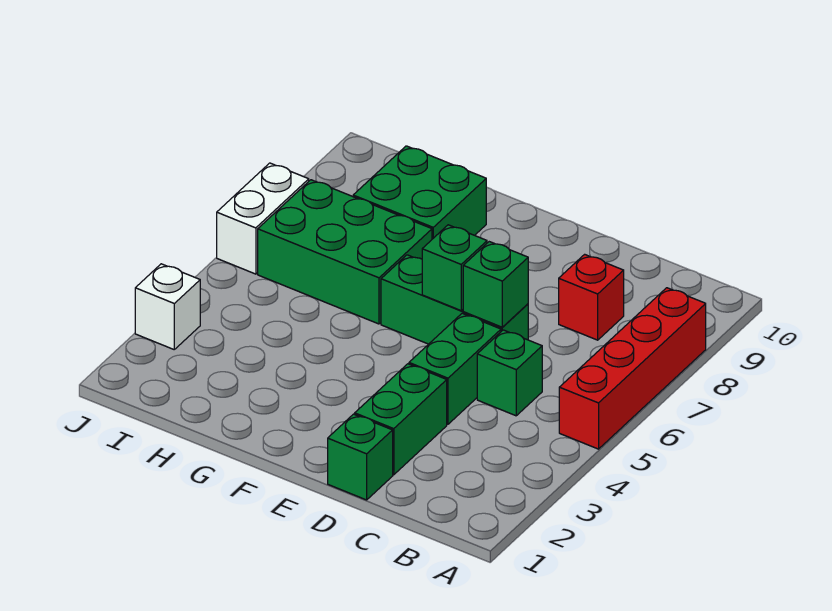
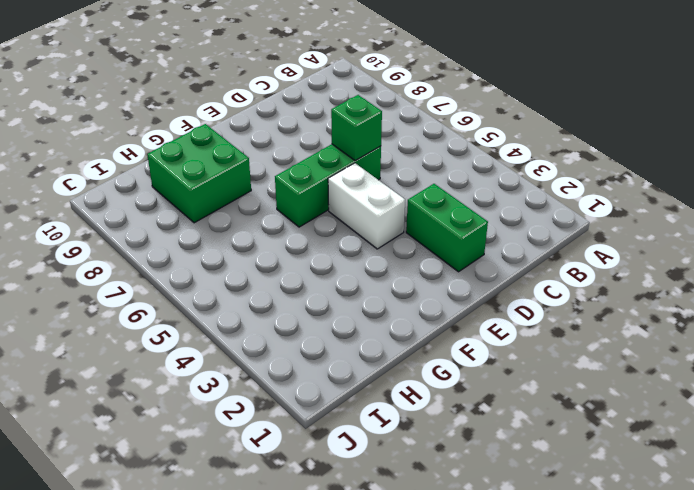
white 1x2 brick [328,163,405,249] -> white 1x2 brick moved to [217,163,309,274]
none -> red 1x4 brick [559,288,706,449]
none -> green 1x1 brick [477,330,542,416]
none -> red 1x1 brick [559,254,624,340]

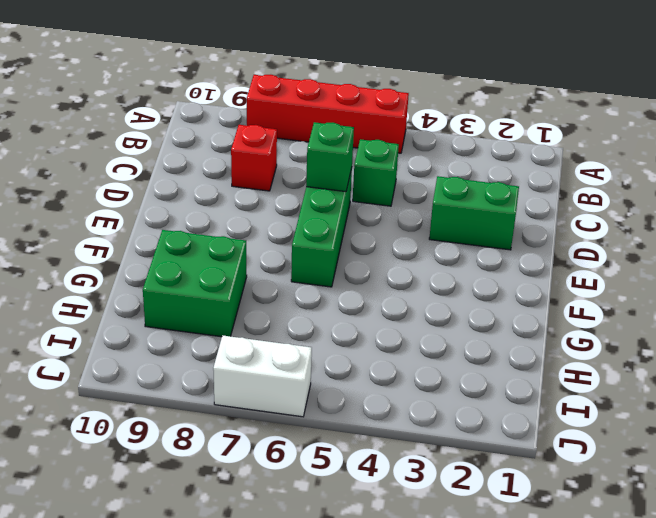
none -> green 1x1 brick [328,414,393,500]
none -> green 1x2 brick [409,313,501,424]
none -> green 2x3 brick [258,180,432,324]

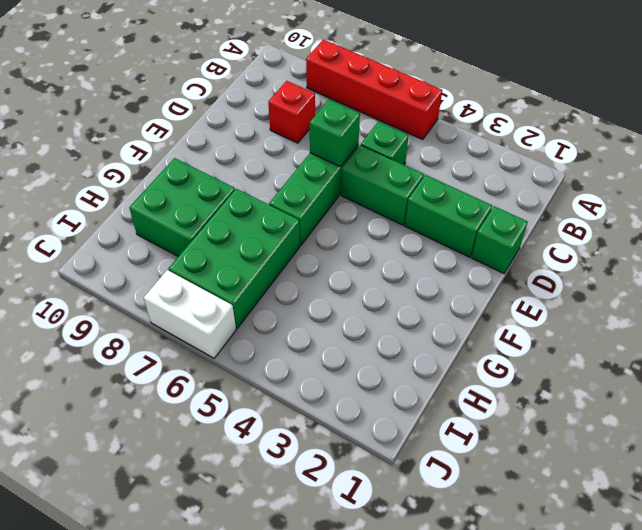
none -> white 1x1 brick [135,264,200,349]
none -> green 1x1 brick [422,225,487,310]

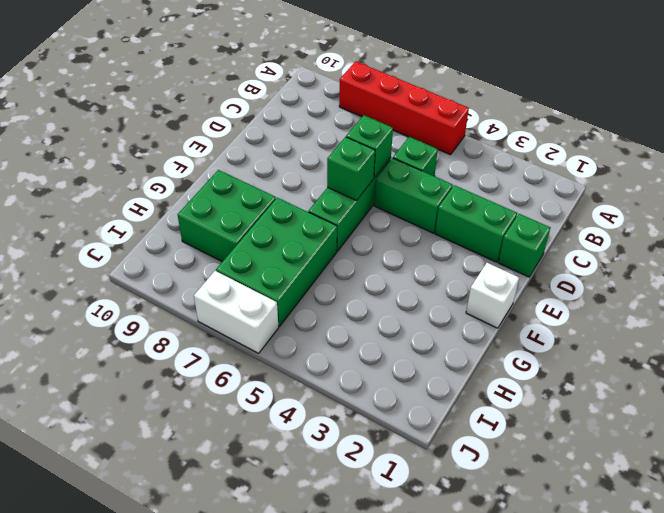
white 1x1 brick [466,263,519,328] -> white 1x1 brick moved to [135,264,200,349]
none -> red 1x1 brick [559,254,624,340]

